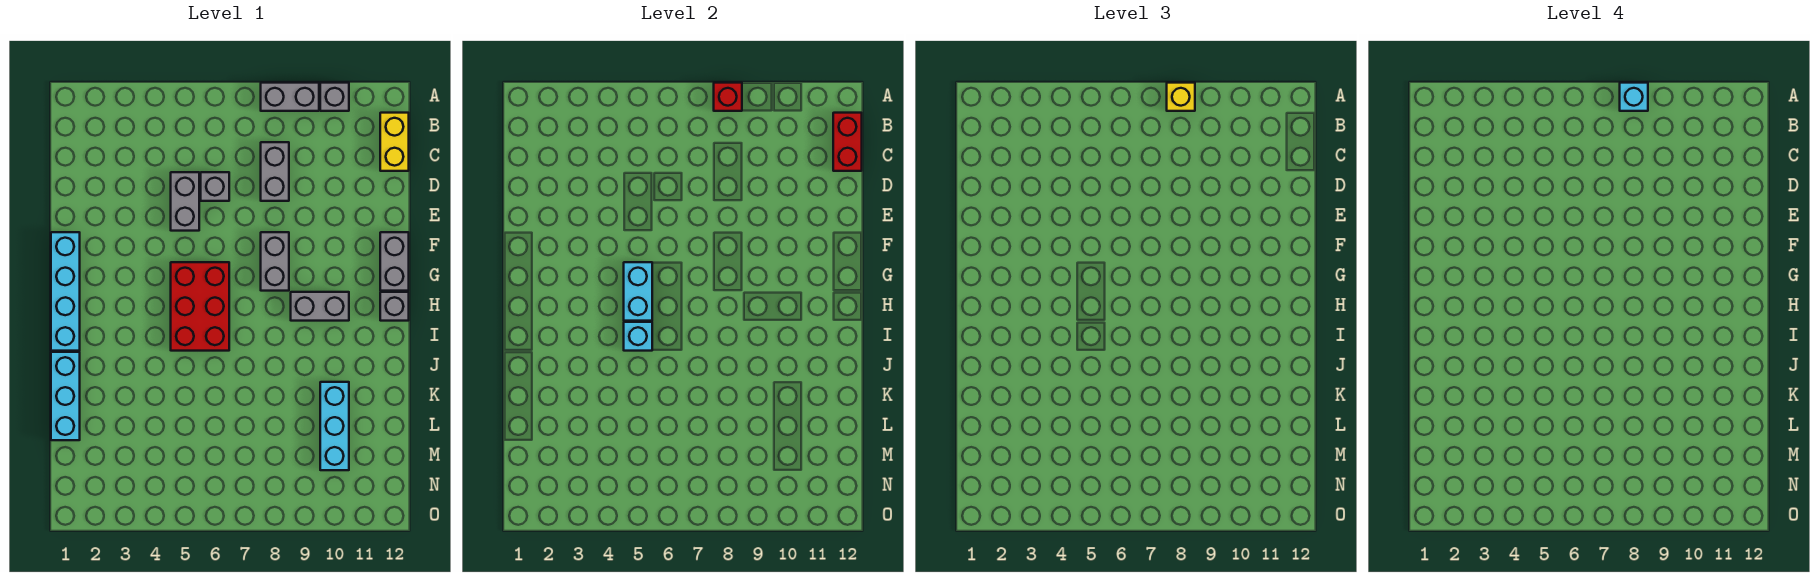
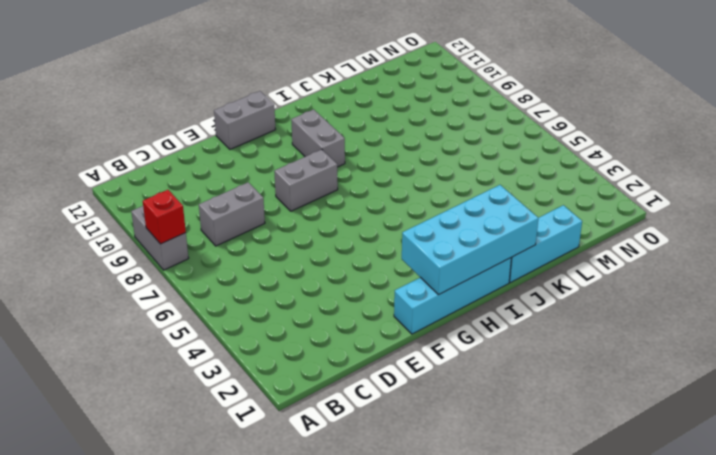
cyan 2x4 brick [402,185,538,295] -> none
none -> grey 1x1 brick [320,83,349,111]
none -> yellow 1x2 brick [380,113,409,171]
none -> grey 1x2 brick [171,172,199,231]

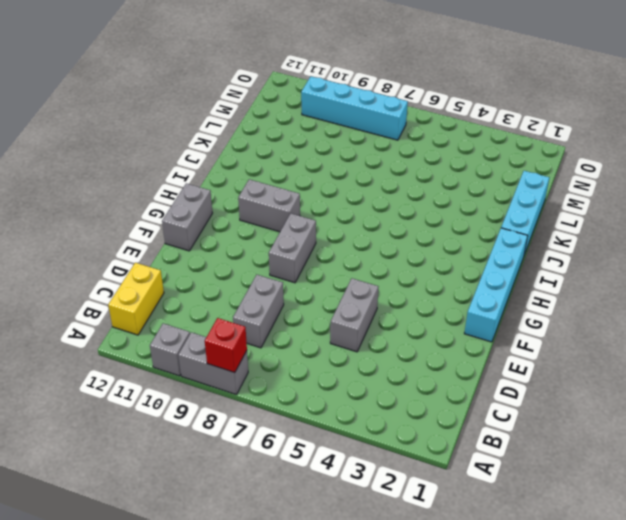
cyan 1x4 brick [301,76,408,140] -> none
none -> grey 1x1 brick [201,172,229,201]
none -> red 2x3 brick [171,262,229,351]
none -> grey 1x1 brick [380,292,409,321]

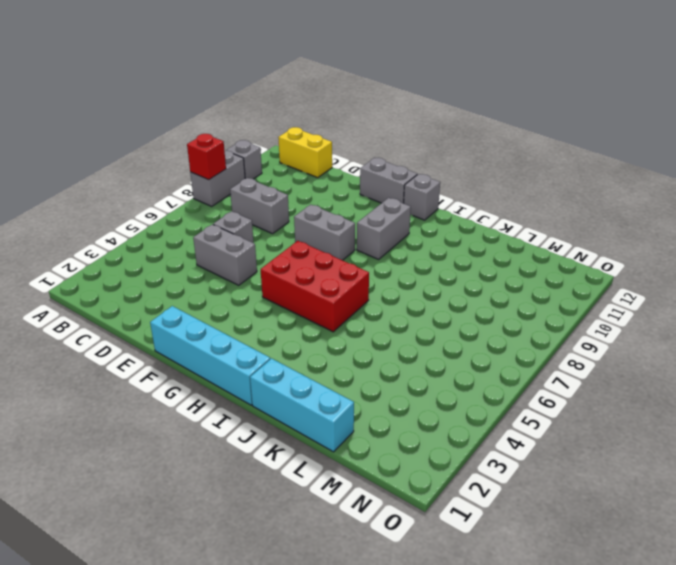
none -> cyan 1x3 brick [320,382,349,470]
none -> red 1x2 brick [833,113,862,171]
none -> cyan 1x2 brick [624,262,652,321]

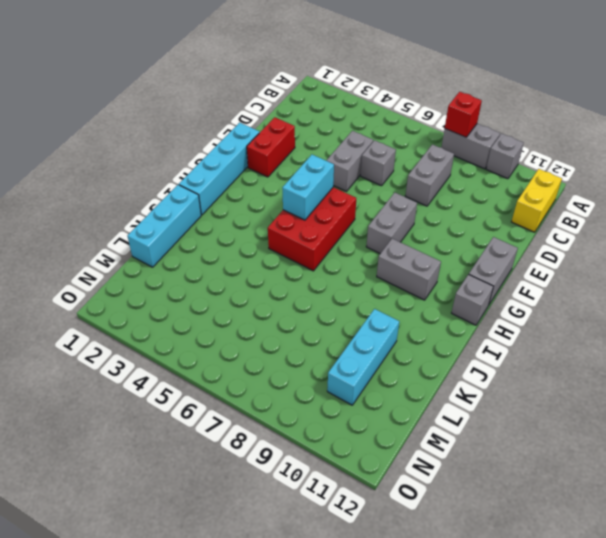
red 1x2 brick [247,117,295,177] -> red 1x2 brick moved to [833,113,862,171]
none -> cyan 1x1 brick [624,322,652,351]
none -> yellow 1x1 brick [1167,83,1195,111]
none -> cyan 1x1 brick [1620,83,1648,111]

